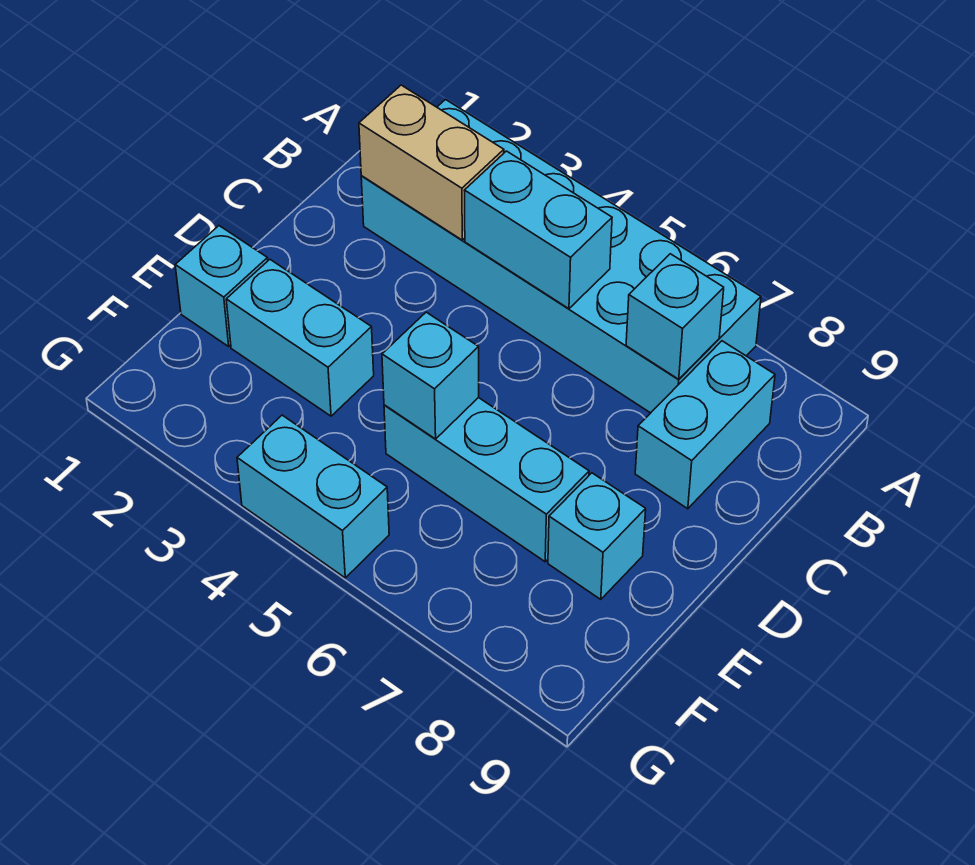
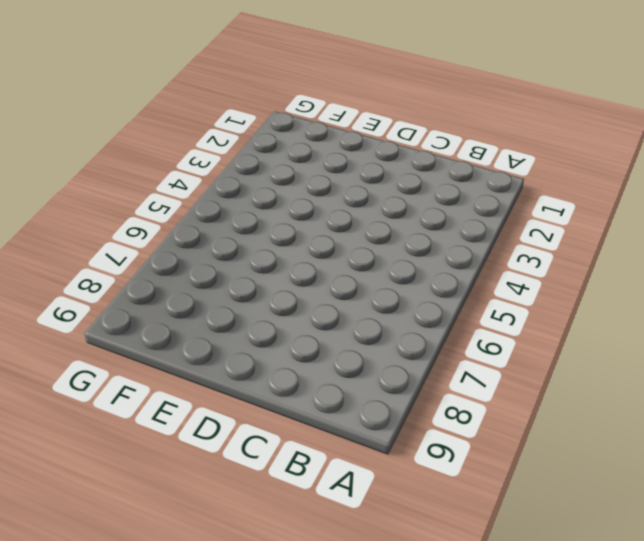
none -> cyan 2x6 brick [361,100,761,413]
none -> cyan 1x2 brick [635,341,775,509]

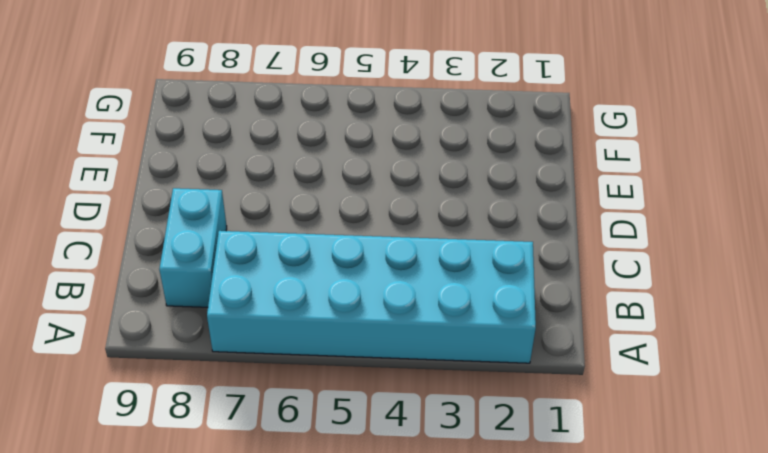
none -> cyan 1x1 brick [175,226,268,346]
none -> cyan 1x2 brick [226,260,374,416]

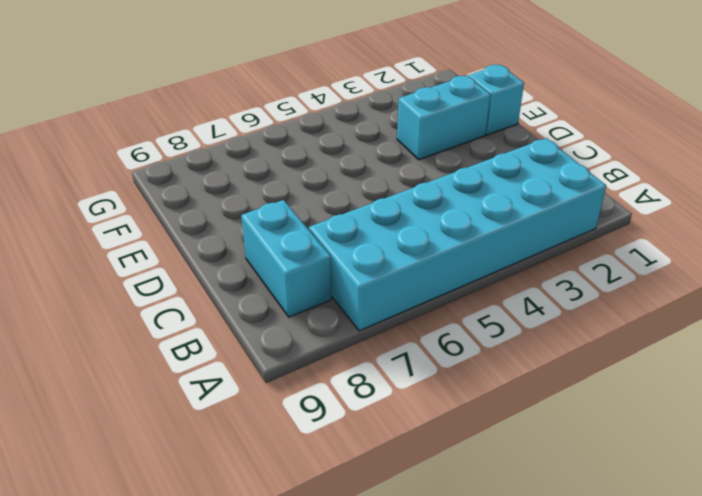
none -> cyan 1x3 brick [384,397,589,562]
none -> cyan 1x1 brick [548,473,646,599]

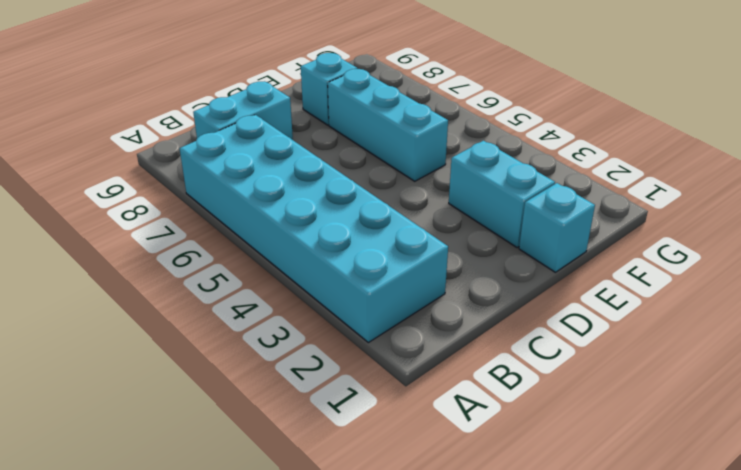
none -> cyan 1x2 brick [237,415,389,578]
none -> tan 1x2 brick [359,85,504,240]

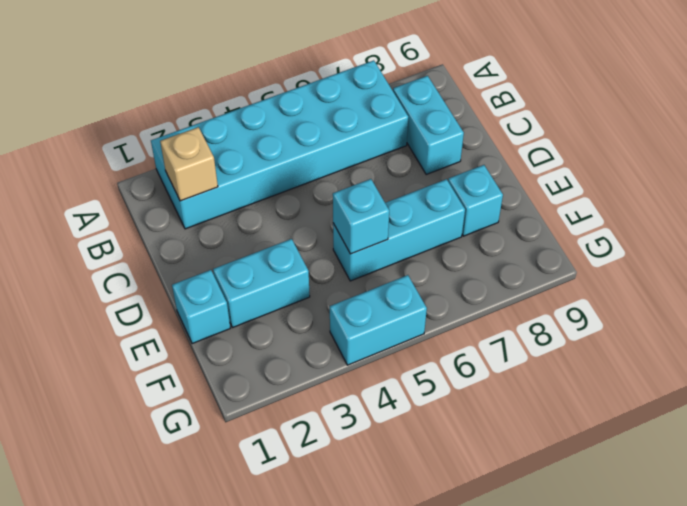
tan 1x1 brick [160,127,218,201] -> tan 1x2 brick [359,85,504,240]
none -> cyan 1x2 brick [464,151,612,309]
none -> cyan 1x1 brick [626,254,724,379]

